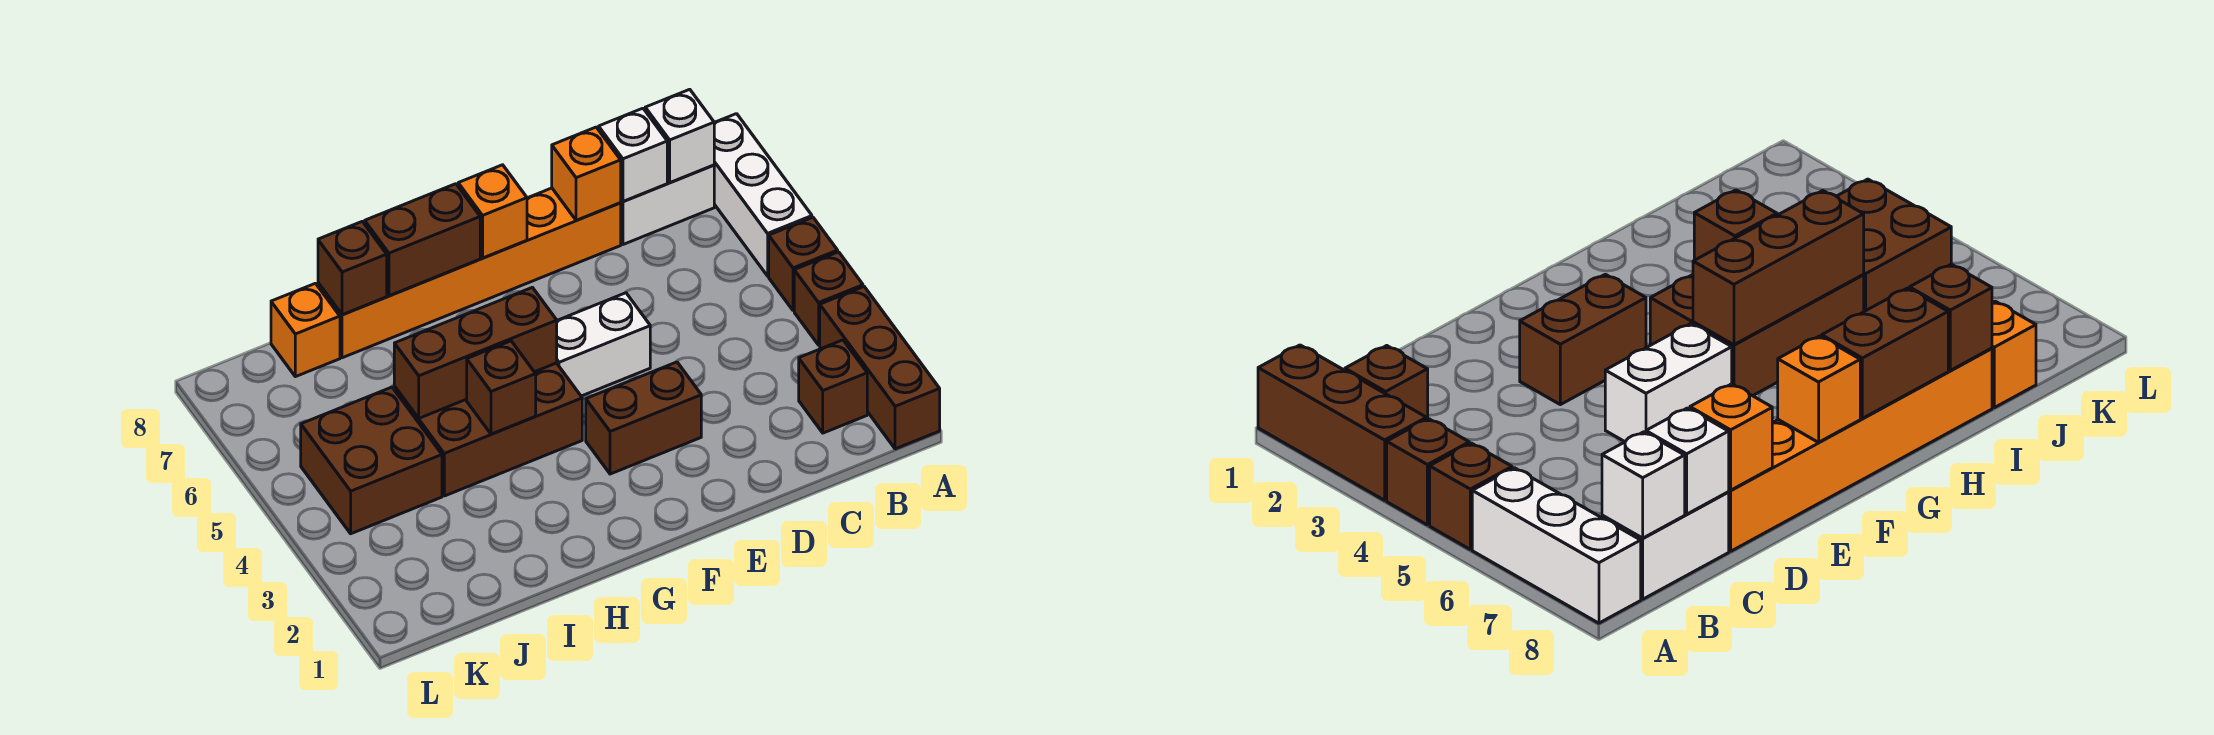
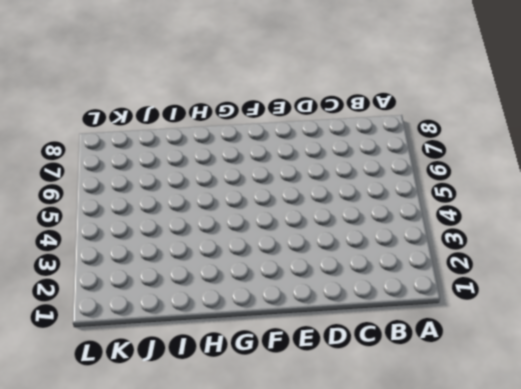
none -> brown 1x3 brick [820,287,940,449]
none -> brown 1x1 brick [794,252,863,345]
none -> brown 1x1 brick [769,218,838,311]

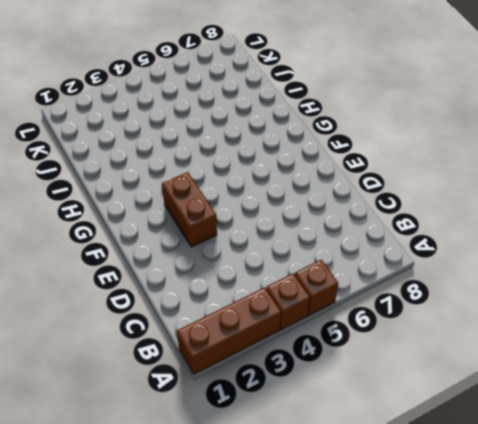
none -> white 1x3 brick [714,114,812,276]
none -> brown 1x1 brick [799,340,867,433]
none -> white 1x2 brick [621,165,714,244]

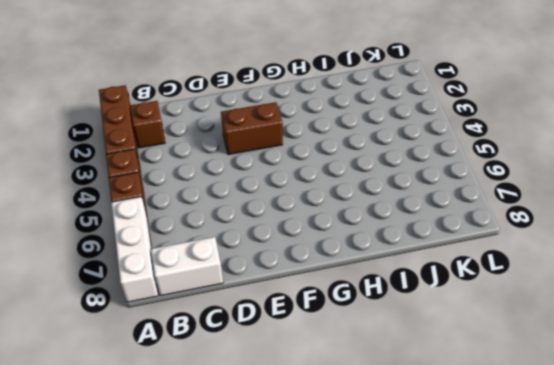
none -> orange 1x6 brick [318,188,621,358]
none -> white 1x2 brick [557,293,650,396]
none -> brown 2x3 brick [394,363,582,496]

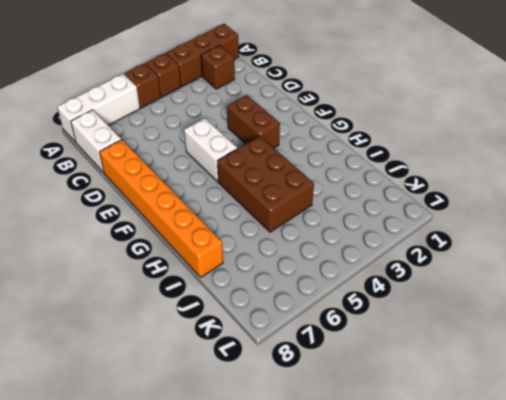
none -> brown 2x2 brick [301,387,442,534]
none -> orange 1x1 brick [271,283,340,377]
none -> white 1x1 brick [645,89,714,182]

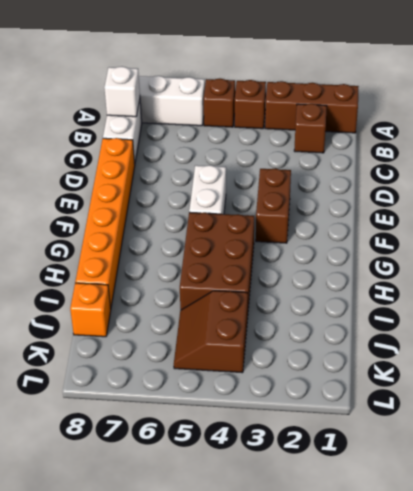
brown 2x2 slope [174,291,248,373] -> brown 2x2 brick [301,387,442,534]
none -> white 1x1 brick [599,108,667,201]
none -> orange 1x1 brick [552,127,621,220]
none -> orange 1x1 brick [458,165,527,258]

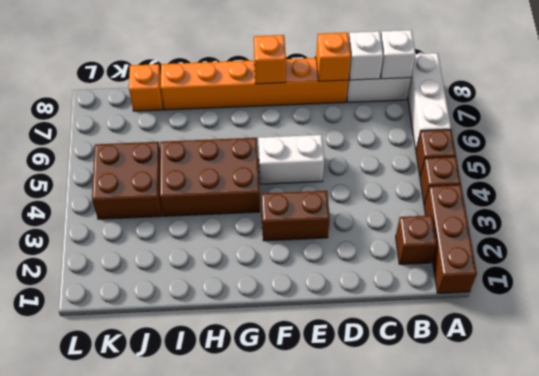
none -> brown 1x3 brick [394,287,557,418]
none -> brown 1x2 brick [365,184,480,296]
none -> brown 1x1 brick [467,341,536,434]

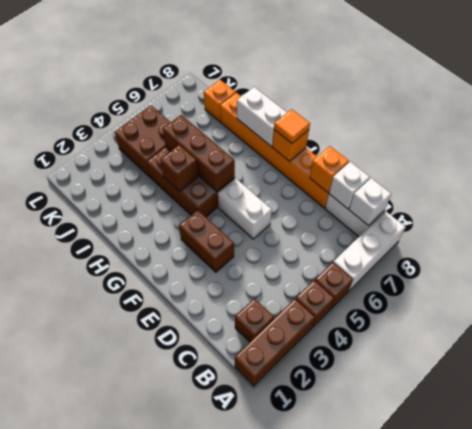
orange 1x1 tile [274,109,310,143] -> none
white 1x2 brick [237,87,287,146] -> brown 1x2 brick [365,184,480,296]
none -> brown 1x1 brick [318,222,387,315]

